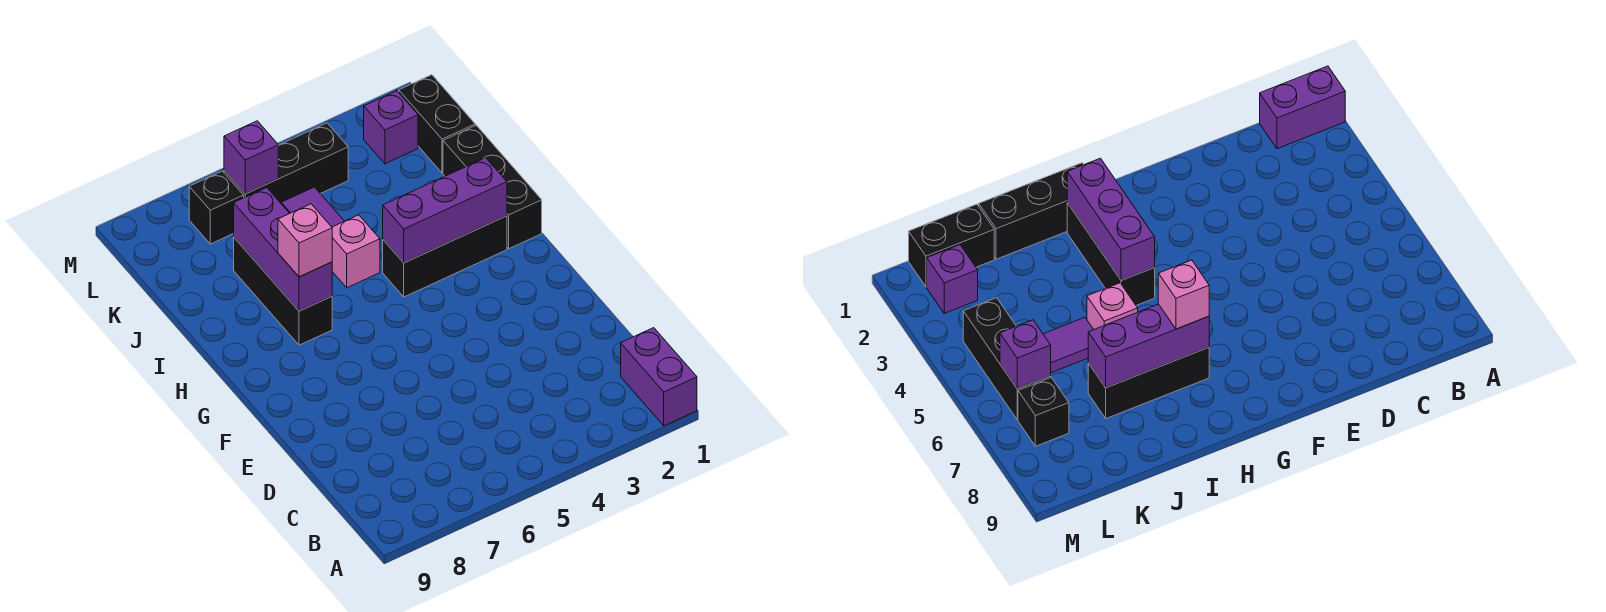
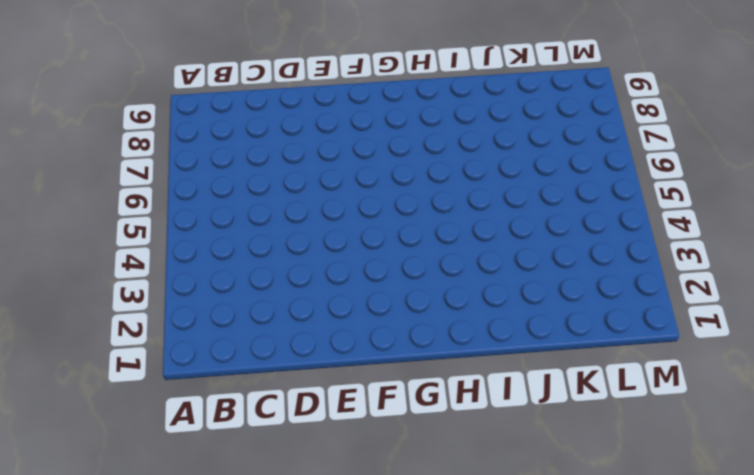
none -> purple 1x2 brick [621,328,697,426]
none -> black 1x3 brick [443,125,542,249]
none -> black 1x3 brick [383,216,507,297]

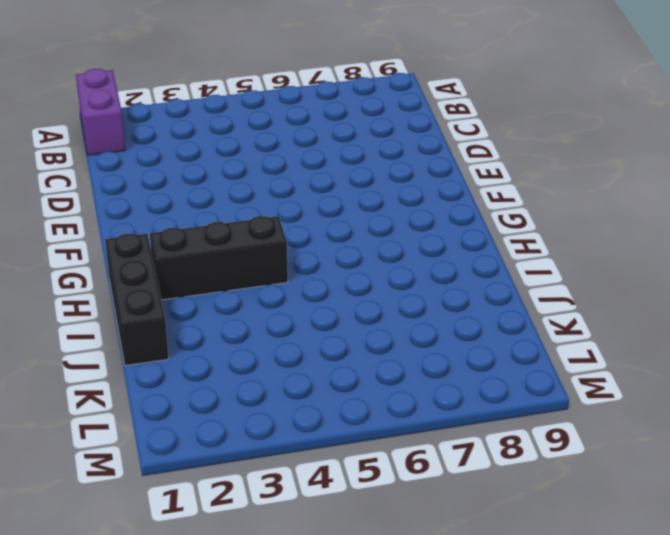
none -> black 1x3 brick [234,238,332,345]
none -> pink 1x1 brick [332,215,380,288]
none -> purple 1x2 tile [281,187,344,227]

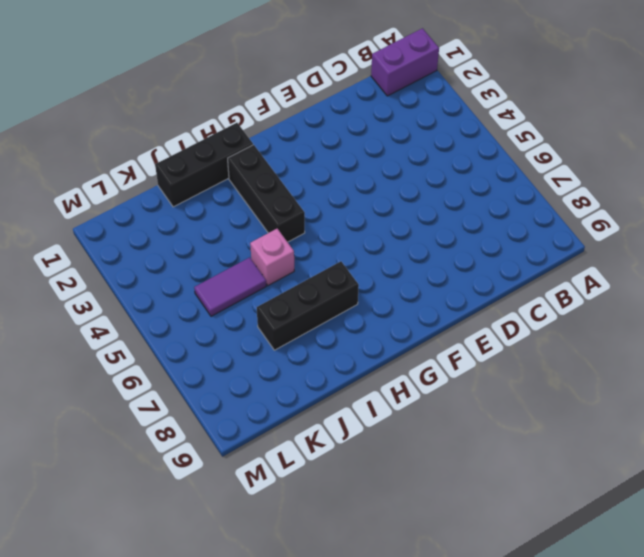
none -> black 1x2 brick [399,75,475,173]
none -> purple 1x1 brick [364,91,418,164]
none -> black 1x3 brick [224,123,348,203]

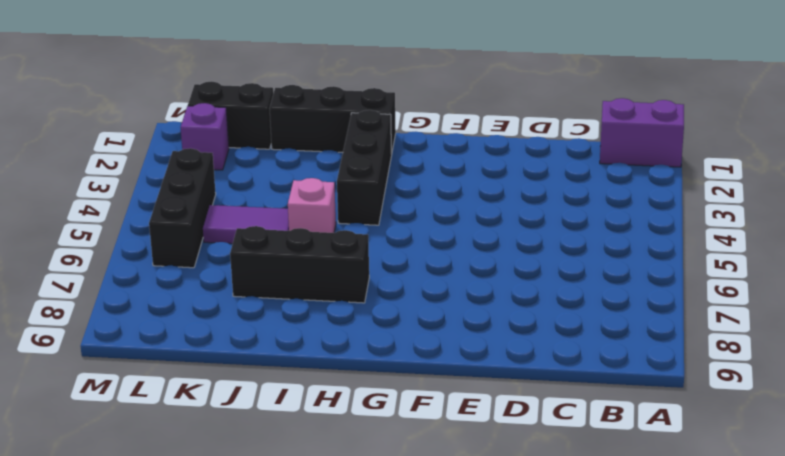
none -> black 1x1 brick [189,171,244,244]
none -> purple 1x3 brick [383,158,507,263]
none -> purple 1x3 brick [234,188,332,311]

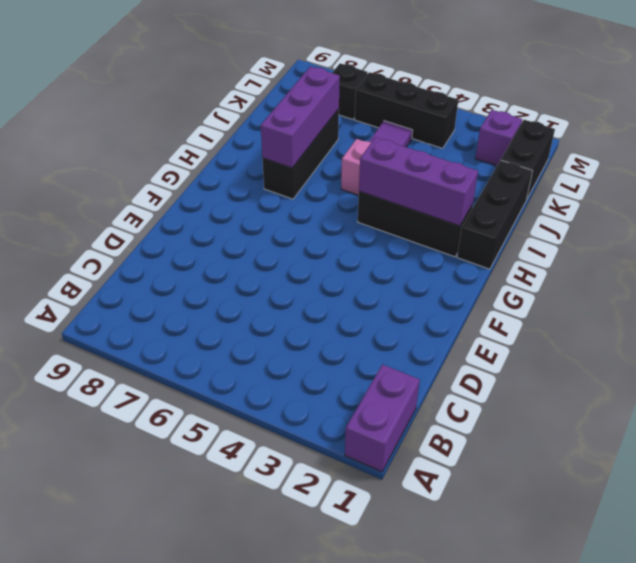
none -> purple 1x1 brick [224,121,278,194]
none -> pink 1x1 brick [278,204,332,277]

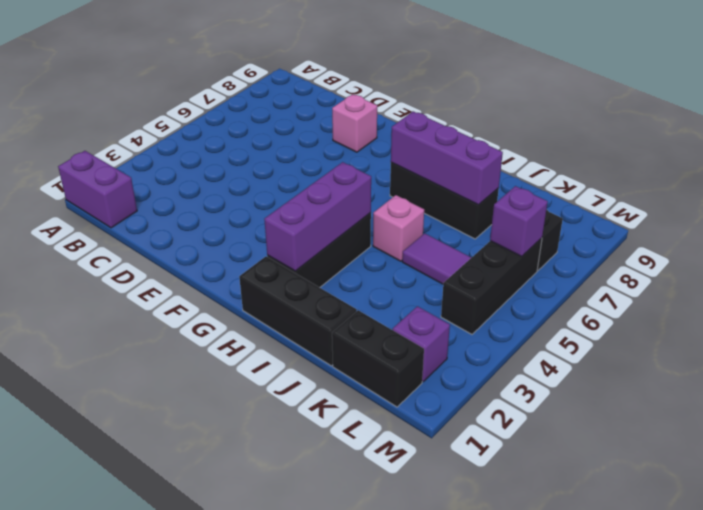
pink 1x1 brick [332,94,377,152] -> pink 1x1 brick moved to [278,204,332,277]

